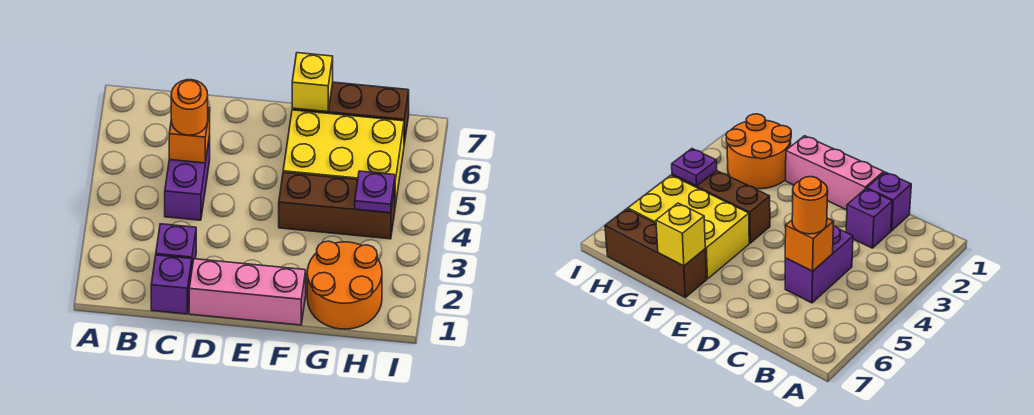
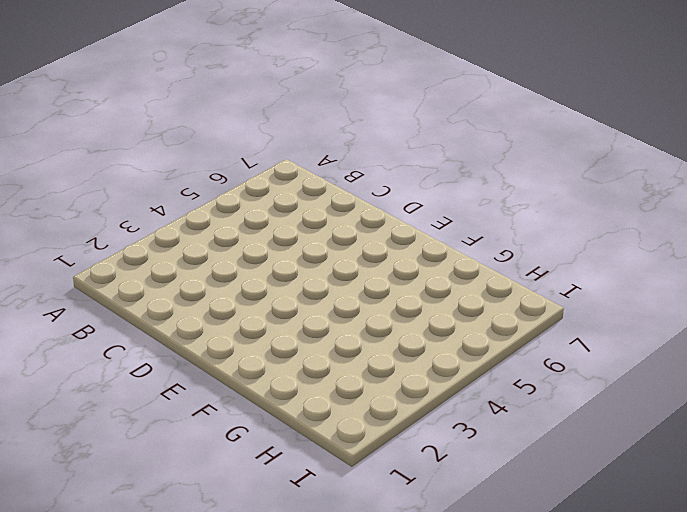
none -> purple 1x1 brick [151,255,192,314]
none -> purple 1x1 brick [156,224,196,266]
none -> purple 1x2 brick [165,136,210,220]

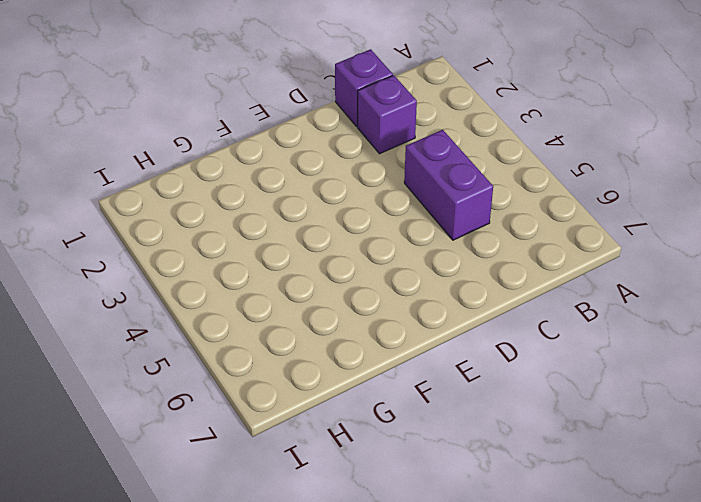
none -> pink 1x3 brick [189,259,306,325]
none -> brown 1x3 brick [279,172,395,239]
none -> yellow 2x3 brick [283,110,404,206]

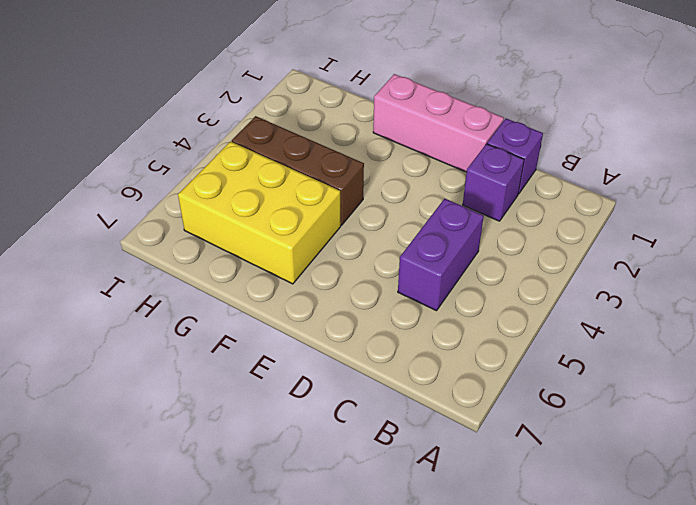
none -> brown 1x3 brick [292,82,409,144]
none -> orange 2x2 round brick [307,241,382,329]
none -> orange 1x1 brick [169,107,210,163]

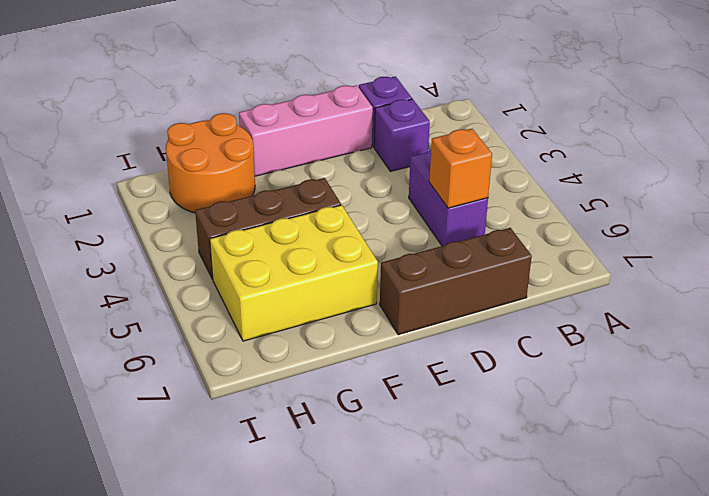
brown 1x3 brick [380,228,532,335] -> brown 1x3 brick moved to [292,82,409,144]
none -> yellow 1x1 brick [292,53,333,112]
none -> purple 1x1 plate [355,171,395,213]
none -> orange 1x1 round brick [171,80,208,135]

